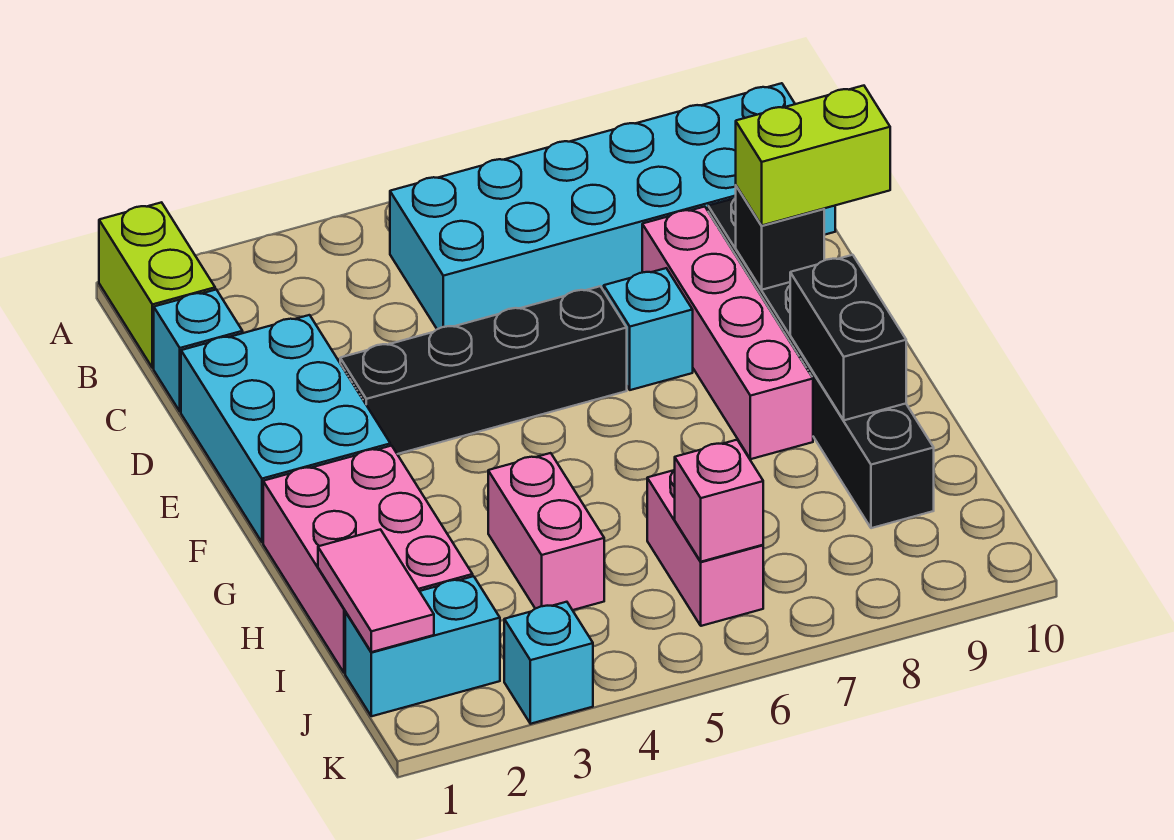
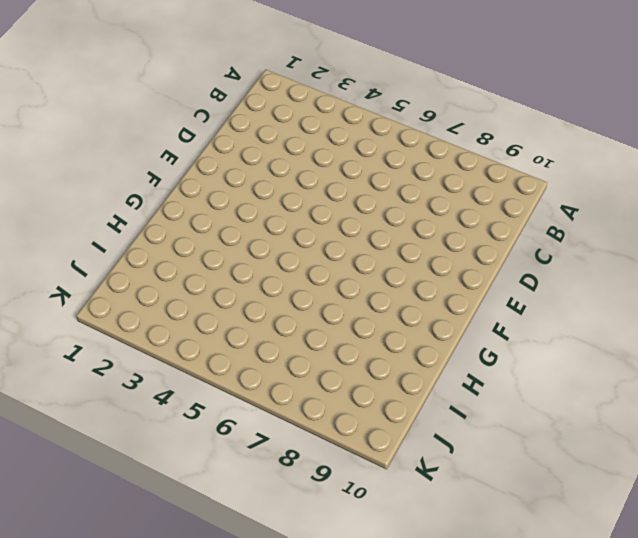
none -> lime 1x2 brick [99,202,215,368]
none -> cyan 2x6 brick [390,83,835,329]
none -> cyan 1x1 brick [154,290,243,412]

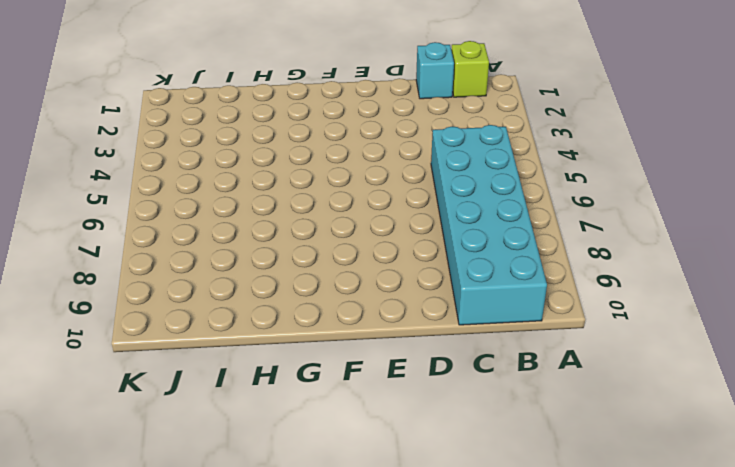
lime 1x1 brick [451,41,489,97] -> lime 1x2 brick [99,202,215,368]
none -> cyan 2x3 brick [181,315,390,542]
none -> pink 1x4 brick [642,207,813,459]
none -> black 1x6 brick [708,198,934,528]

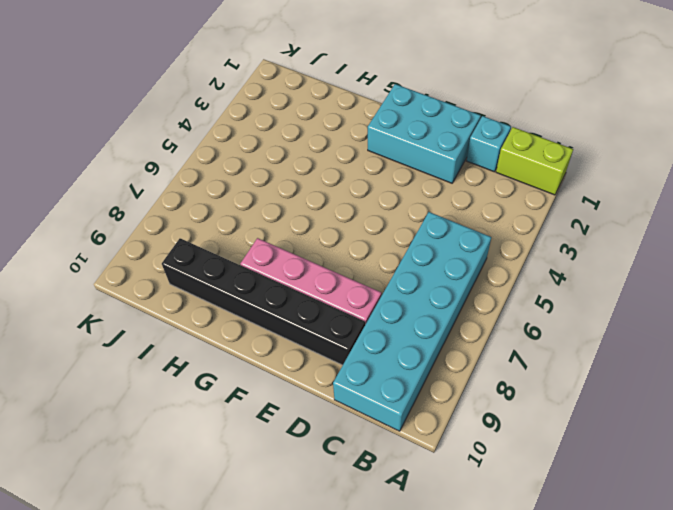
none -> black 1x4 brick [340,286,627,454]
none -> cyan 1x1 brick [604,268,693,390]
none -> pink 2x3 brick [263,446,473,673]

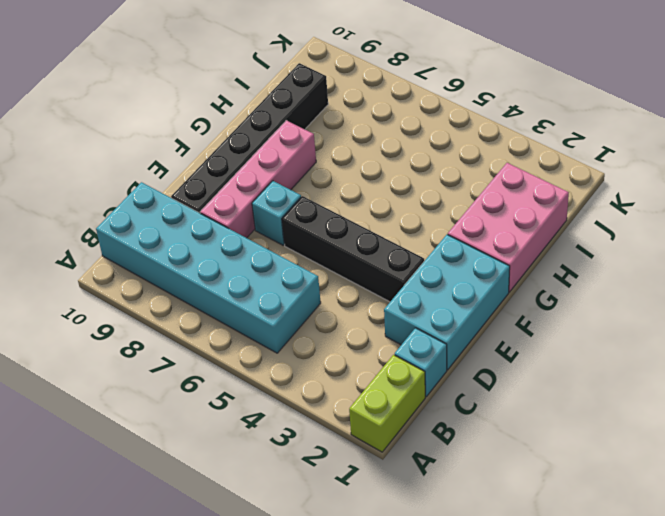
none -> pink 1x2 brick [488,453,604,610]
none -> pink 1x2 brick [647,470,763,626]
none -> cyan 1x2 brick [345,576,500,716]

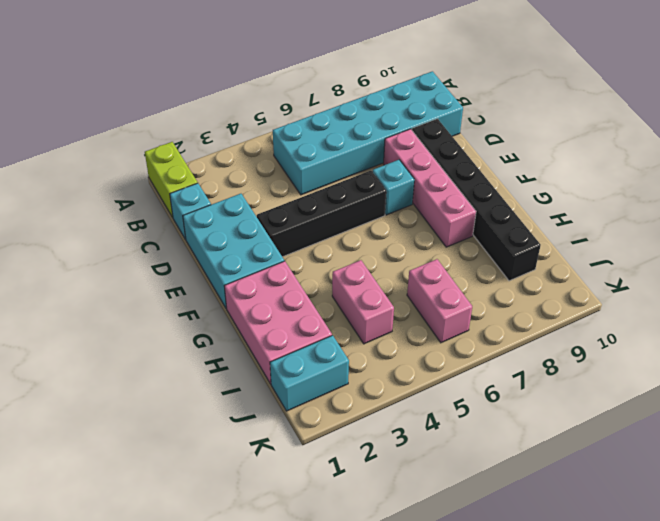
none -> cyan 1x1 brick [504,602,593,724]
none -> black 1x1 brick [736,186,824,290]
none -> black 1x2 brick [790,255,906,420]

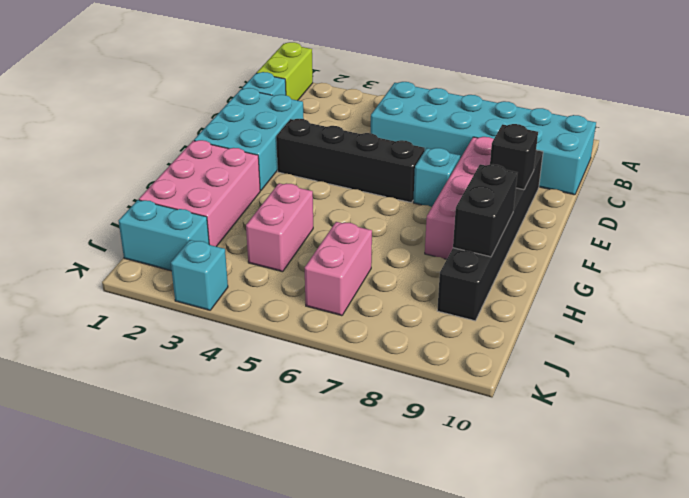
none -> pink 1x2 tile [318,529,434,652]
none -> pink 1x1 brick [675,440,763,562]
none -> lime 1x2 brick [736,86,890,225]

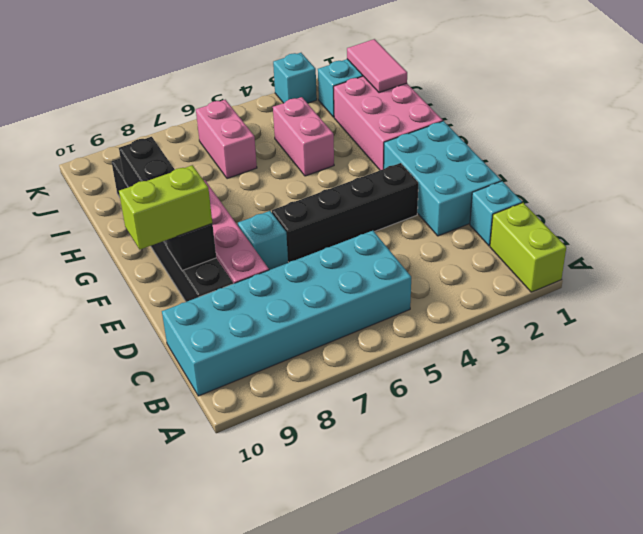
none -> pink 1x1 brick [675,440,763,562]

